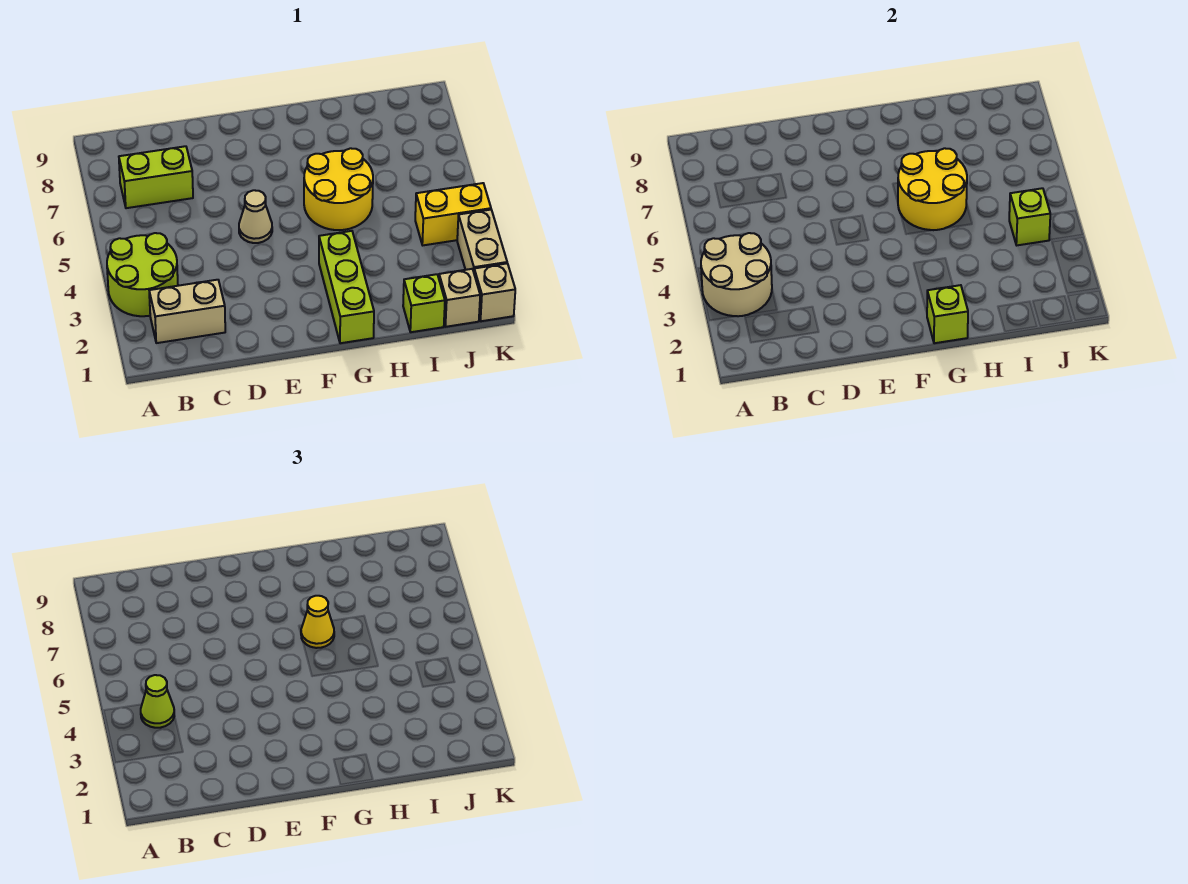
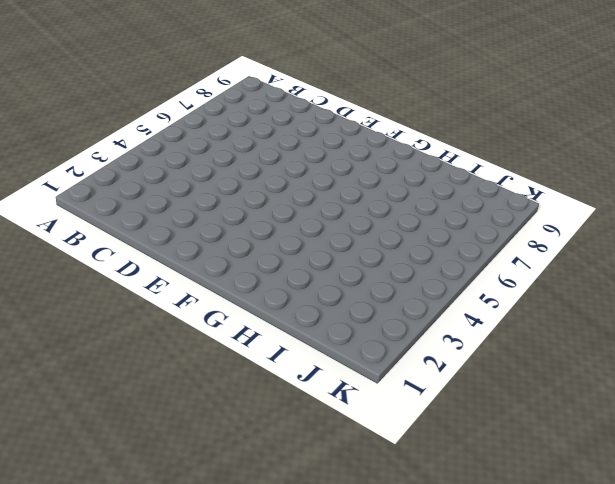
none -> lime 2x2 round brick [107,233,178,316]
none -> tan 1x2 brick [149,280,225,343]
none -> lime 1x2 brick [119,146,193,208]

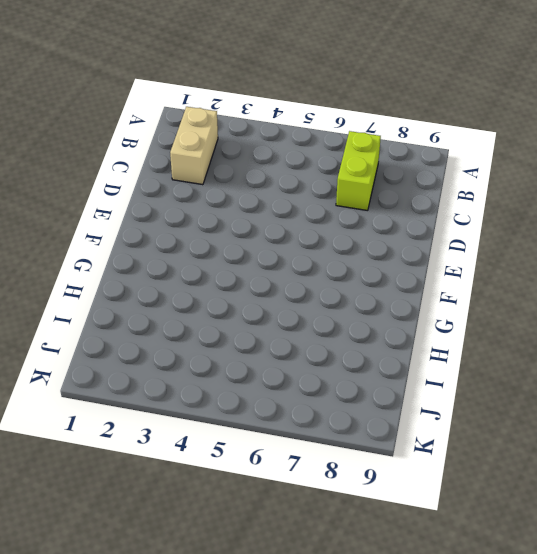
none -> lime 2x2 round brick [107,233,178,316]
none -> tan 1x1 cone [239,190,272,243]
none -> lime 1x3 brick [319,231,374,343]

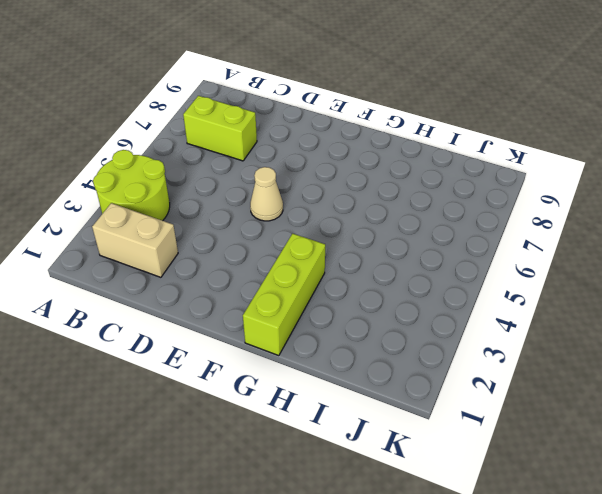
none -> yellow 2x2 round brick [304,148,373,230]
none -> lime 1x1 brick [403,274,445,332]
none -> tan 1x1 brick [439,269,480,327]

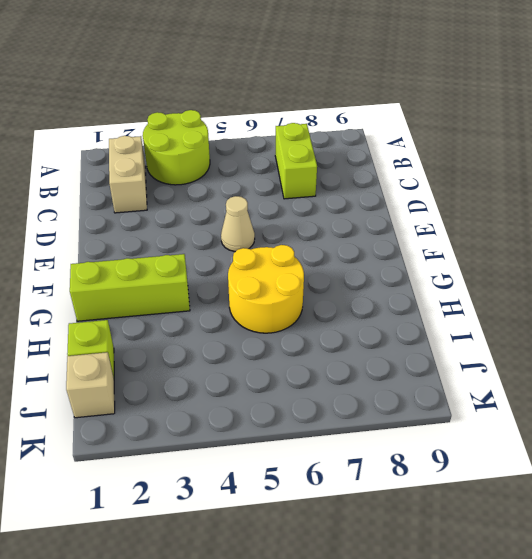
none -> yellow 1x2 brick [415,183,491,245]
none -> tan 1x1 brick [474,263,515,321]
none -> tan 1x2 brick [457,210,507,271]

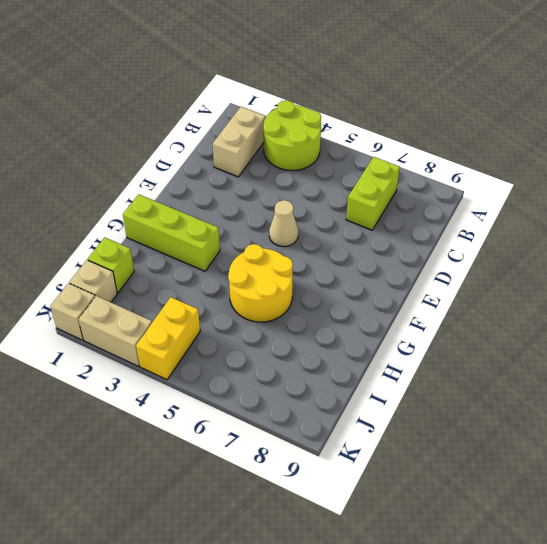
none -> tan 2x2 round brick [701,233,772,316]
none -> lime 1x1 brick [927,285,968,343]
none -> yellow 2x2 round brick [898,148,967,230]

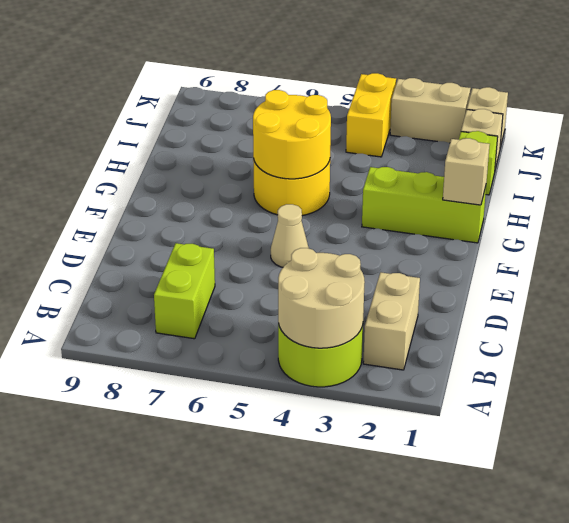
tan 1x1 brick [443,138,490,205] -> lime 1x1 brick [927,285,968,343]
none -> lime 1x1 brick [1009,188,1050,245]
none -> lime 1x1 cone [141,675,174,728]
none -> yellow 1x1 cone [301,596,334,648]

